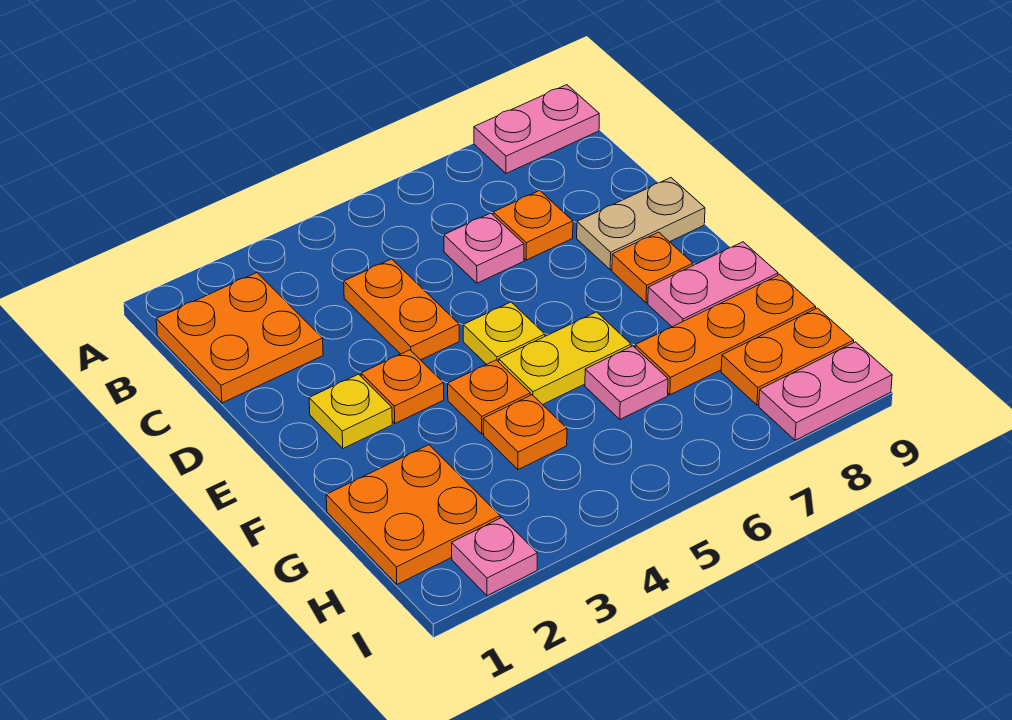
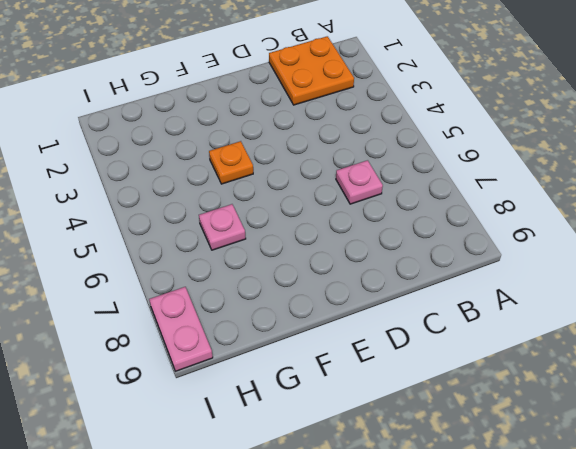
none -> pink 1x2 plate [474,85,599,173]
none -> orange 1x2 plate [344,259,459,360]
none -> orange 1x1 plate [493,191,573,260]

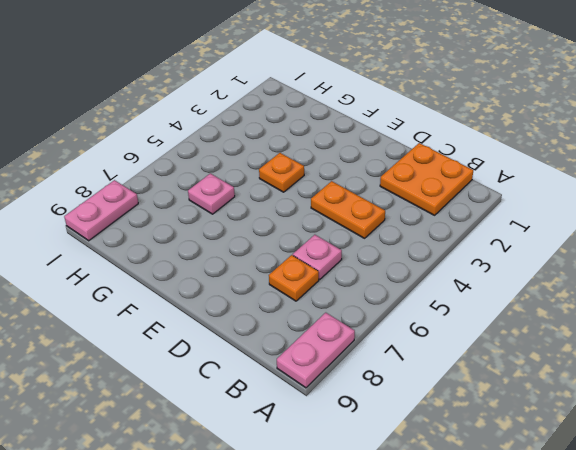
none -> tan 1x2 plate [577,178,705,270]
none -> yellow 1x1 plate [309,374,392,448]
none -> orange 1x1 plate [361,350,444,423]

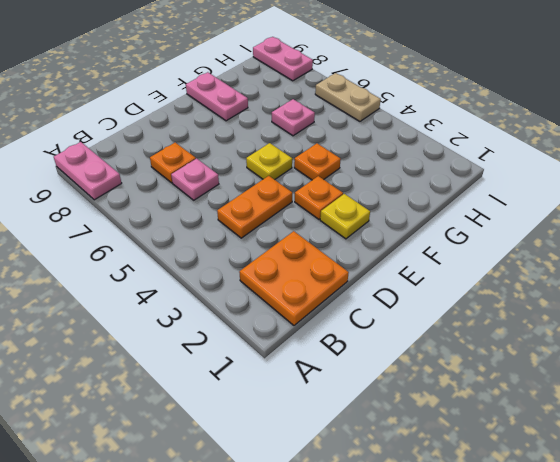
tan 1x2 plate [315,73,381,121] -> tan 1x2 plate moved to [577,178,705,270]
none -> orange 1x1 plate [612,232,693,303]
none -> yellow 1x2 plate [499,312,631,405]
none -> orange 2x2 plate [326,445,500,584]

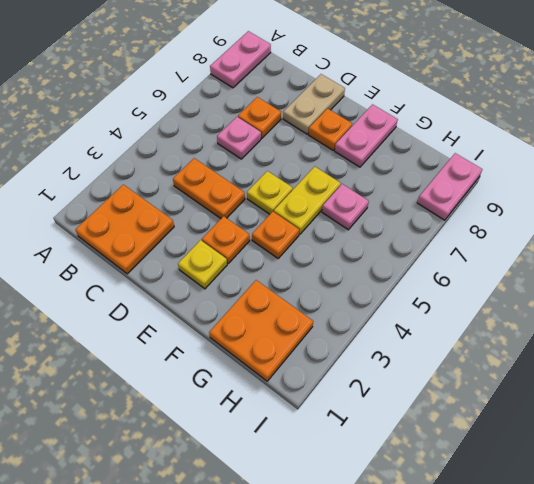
none -> orange 1x1 plate [483,395,567,470]
none -> orange 1x3 plate [635,275,816,395]
none -> orange 1x2 plate [721,308,854,405]

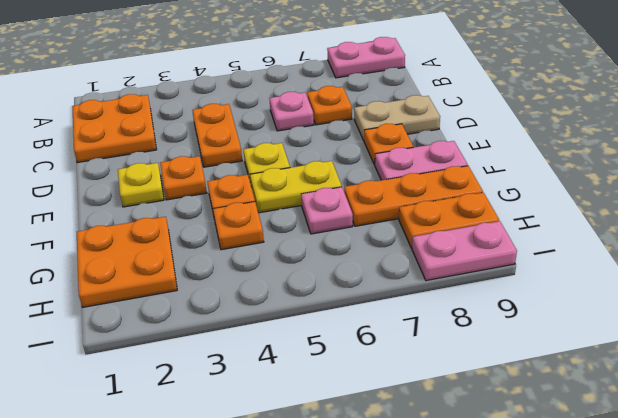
none -> pink 1x1 plate [452,518,537,596]

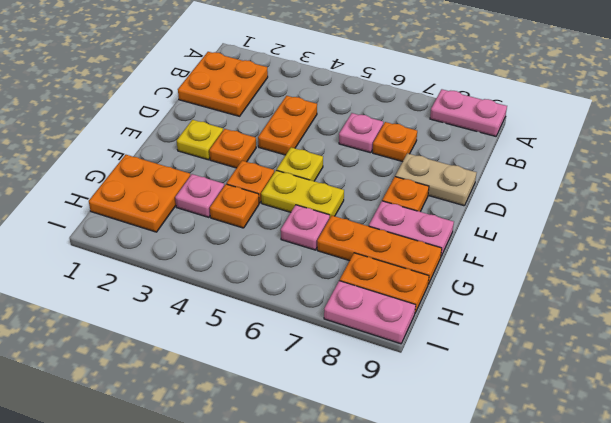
pink 1x1 plate [175,174,224,217] -> pink 1x1 plate moved to [452,518,537,596]

